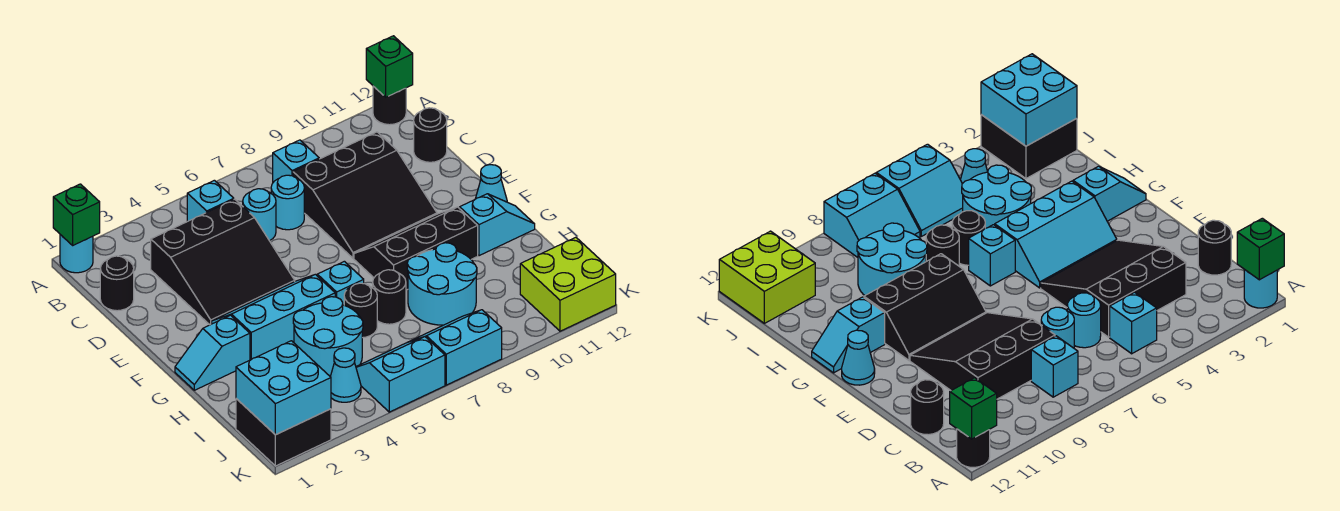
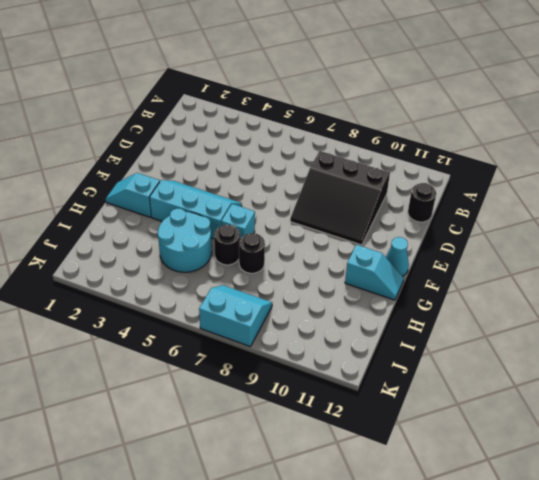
none -> cyan 1x1 round brick [60,235,93,273]
none -> black 1x1 round brick [373,86,406,125]
none -> cyan 1x1 brick [187,180,234,221]

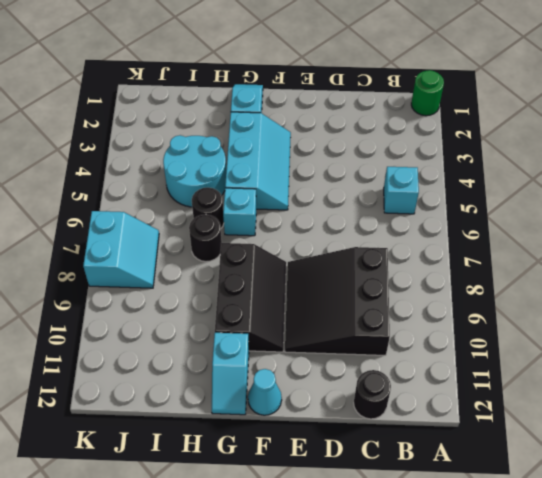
green 1x1 round brick [411,70,444,116] -> cyan 1x1 round brick [60,235,93,273]
none -> black 1x1 round brick [373,86,406,125]
none -> cyan 1x1 brick [273,140,319,182]
none -> black 1x1 round brick [100,256,134,311]

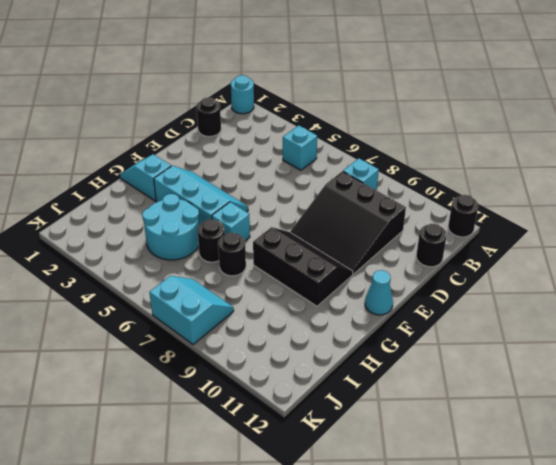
none -> black 3x3 slope [151,199,295,325]
none -> cyan 1x1 round brick [243,189,276,241]
none -> cyan 1x1 round brick [271,175,304,230]

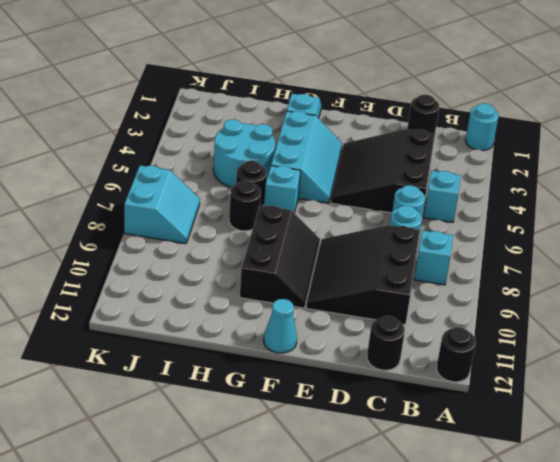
none -> cyan 1x2 slope [460,194,535,256]
none -> cyan 2x2 round brick [407,243,477,325]
none -> black 2x2 brick [236,399,331,466]

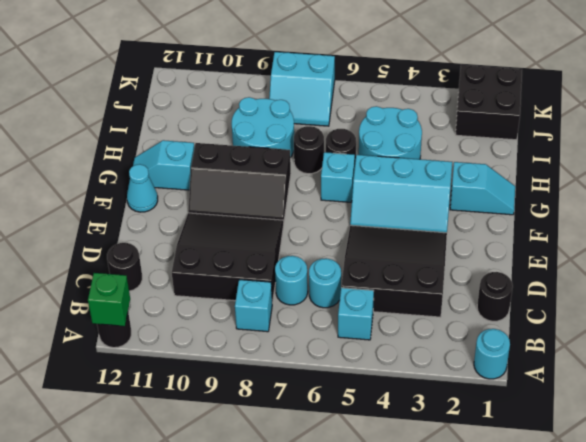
none -> cyan 1x1 cone [330,348,361,402]
none -> cyan 2x2 slope [356,337,445,412]
none -> lime 2x2 brick [520,237,616,331]

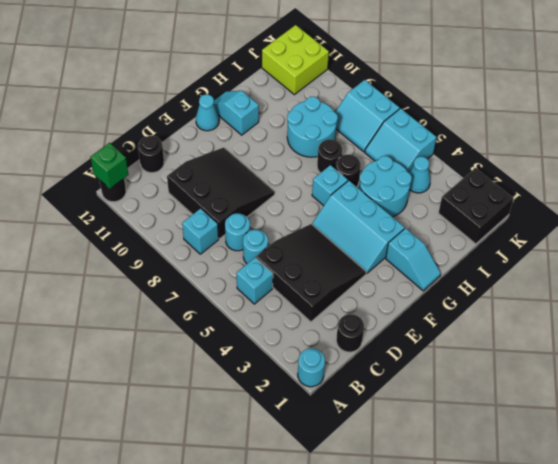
none -> black 2x3 slope [354,207,478,290]
none -> green 1x1 brick [53,184,100,245]
none -> cyan 2x2 brick [236,341,331,435]

